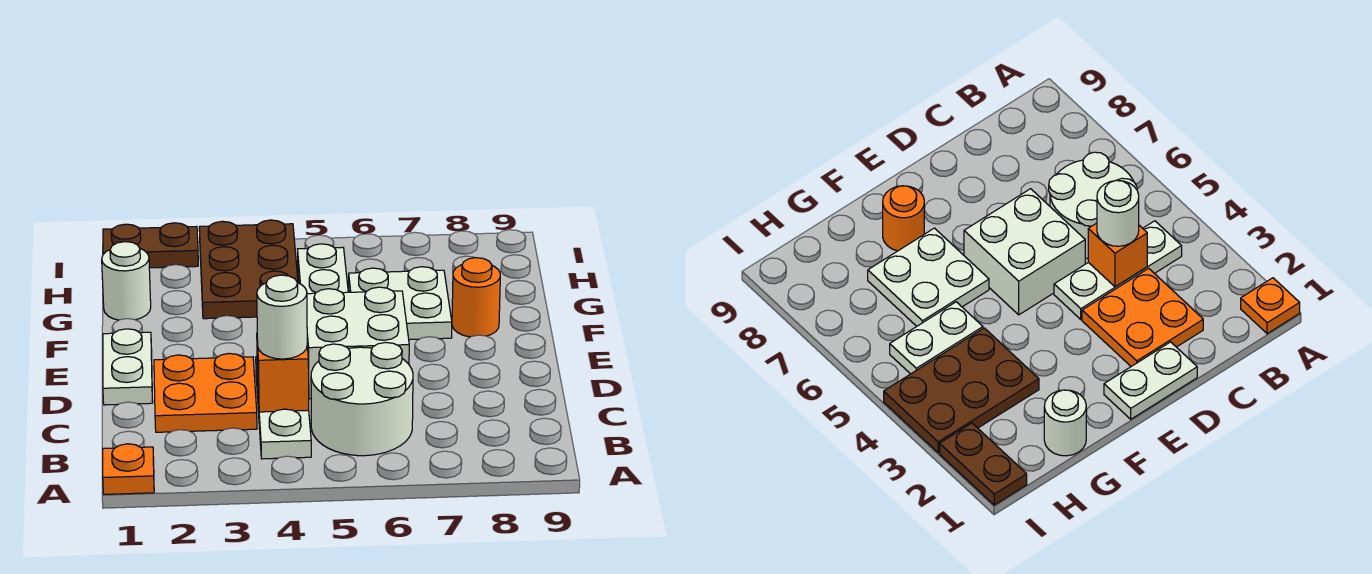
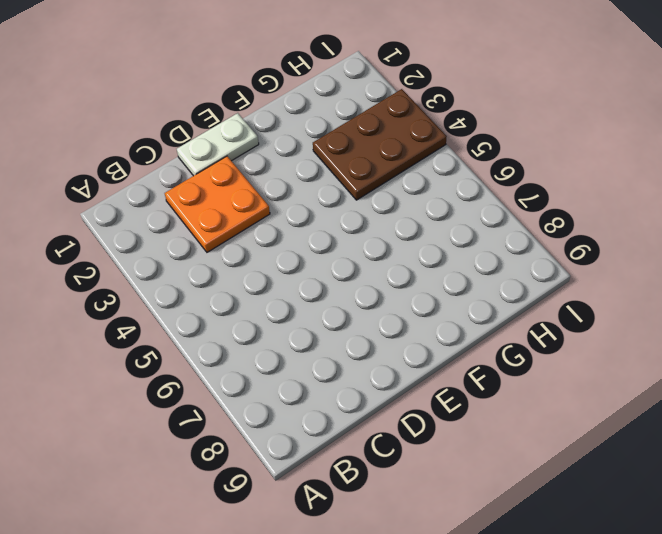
none -> orange 1x1 plate [103,444,154,494]
none -> white 1x3 plate [256,357,311,459]
none -> white 2x2 round brick [311,342,413,456]

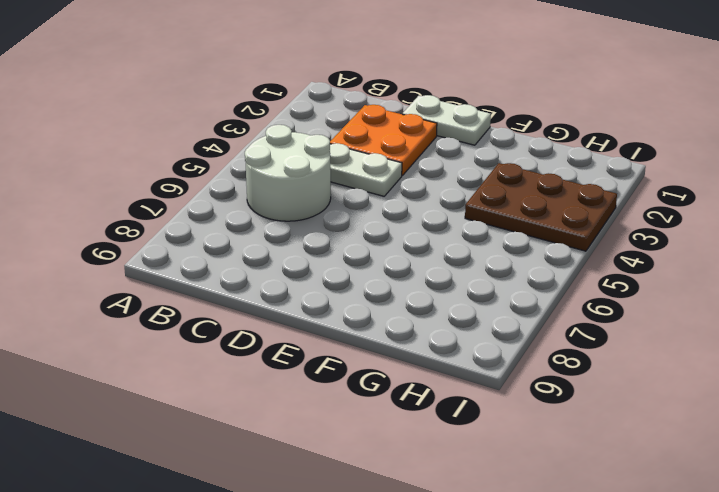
none -> orange 1x1 plate [103,444,154,494]
none -> white 2x2 brick [307,287,409,399]
none -> white 2x2 plate [349,267,452,340]

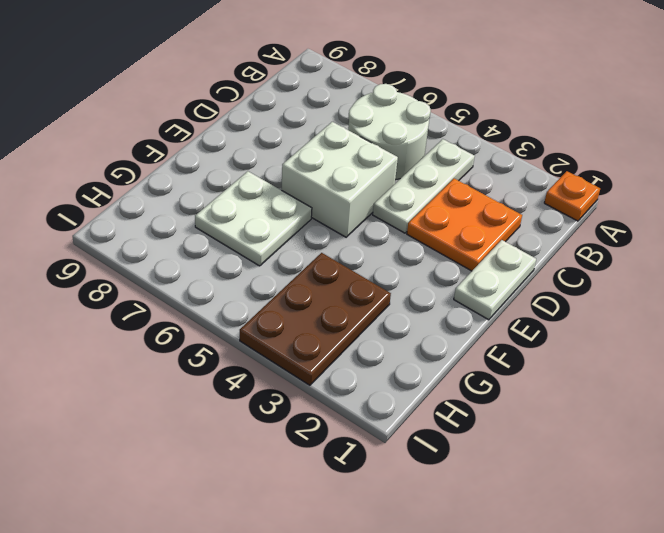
none -> orange 1x1 round brick [452,258,500,337]
none -> white 1x1 round brick [102,242,151,320]
none -> white 1x2 plate [298,244,348,294]

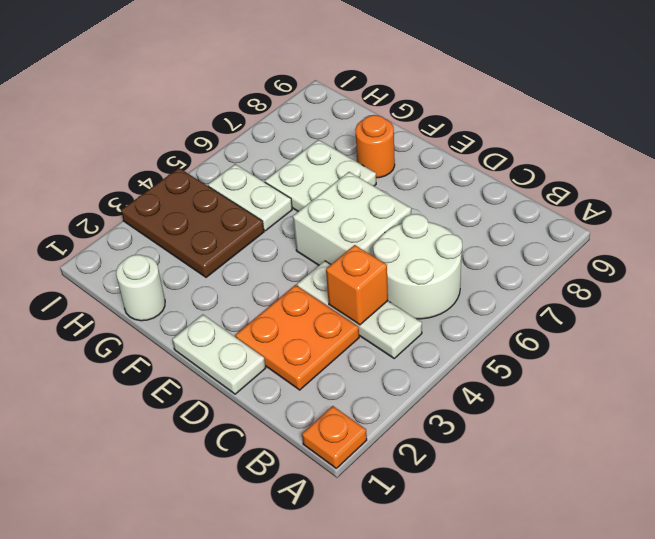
none -> brown 1x2 plate [103,223,198,268]
none -> white 1x1 round brick [257,275,307,359]

